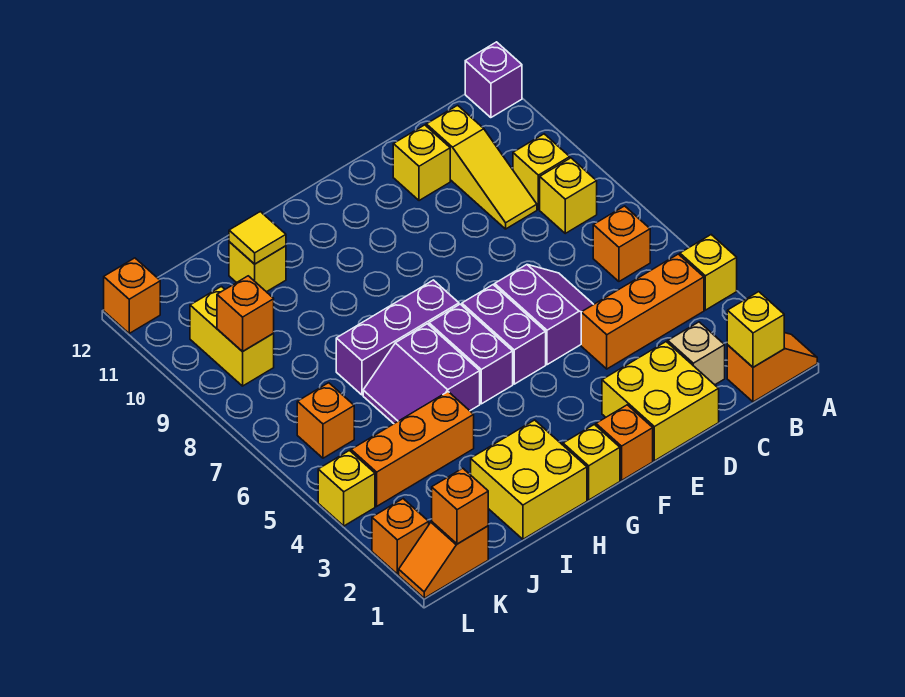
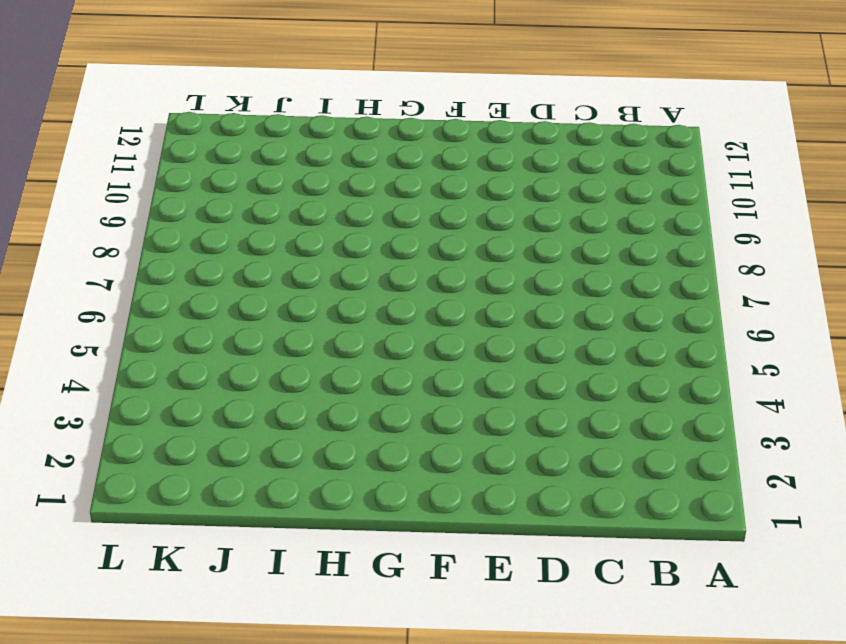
none -> orange 1x2 slope [727,333,817,402]
none -> yellow 1x1 brick [680,235,737,310]
none -> purple 1x1 brick [465,42,522,118]
none -> orange 1x3 brick [581,254,704,369]

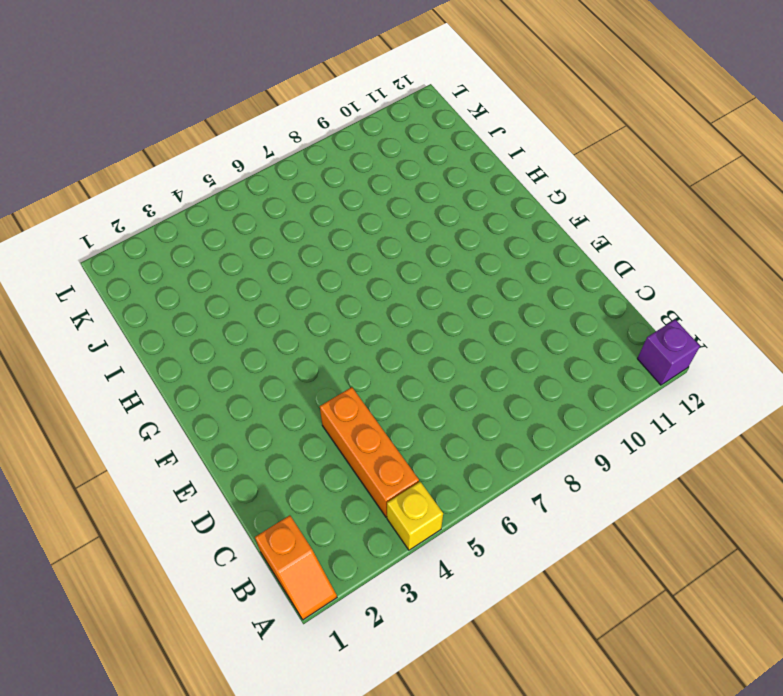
none -> orange 1x1 brick [593,206,650,281]
none -> yellow 1x1 brick [540,158,597,233]
none -> yellow 1x1 brick [513,134,570,209]
none -> tan 1x1 brick [668,322,725,385]

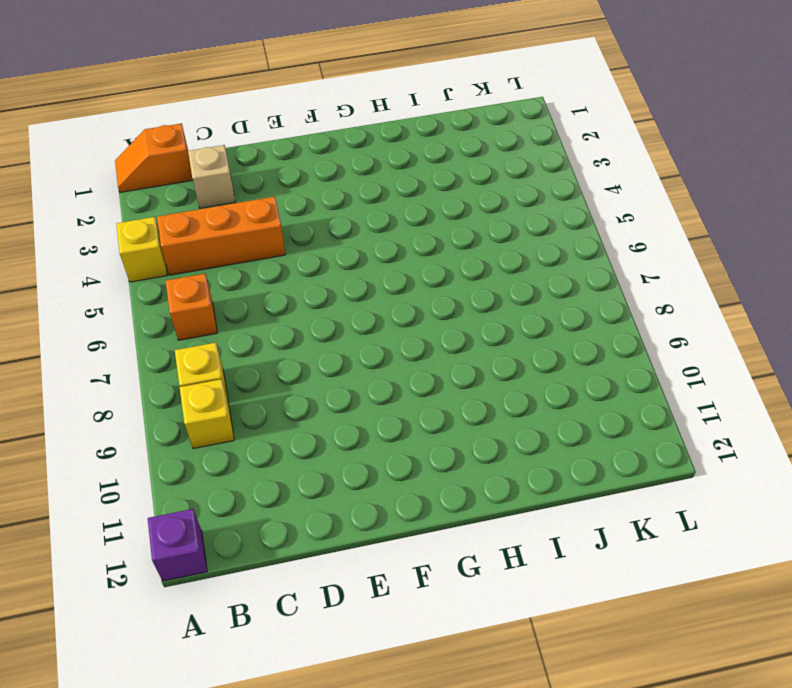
none -> yellow 1x3 slope [426,105,537,229]
none -> yellow 2x2 brick [602,342,719,461]
none -> purple 2x2 slope [495,265,594,365]
none -> yellow 1x1 brick [393,125,450,201]

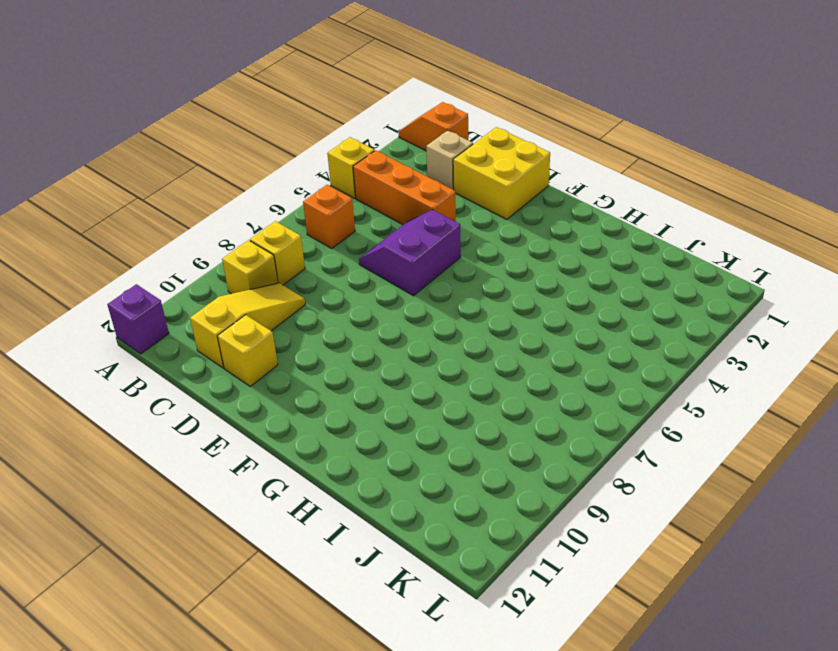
none -> orange 1x1 brick [596,405,653,480]
none -> purple 1x2 brick [462,285,546,384]
none -> yellow 1x1 brick [563,425,620,500]
none -> purple 1x2 brick [429,304,513,404]

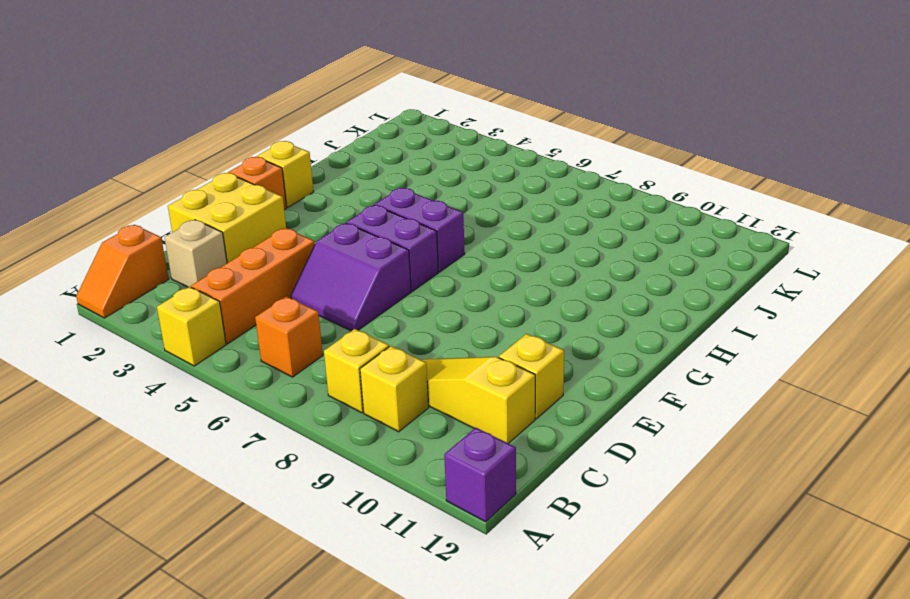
none -> purple 1x3 brick [336,280,459,395]
none -> yellow 2x2 brick [471,420,587,539]
none -> purple 2x2 slope [363,324,480,424]
none -> orange 1x3 brick [351,392,474,506]

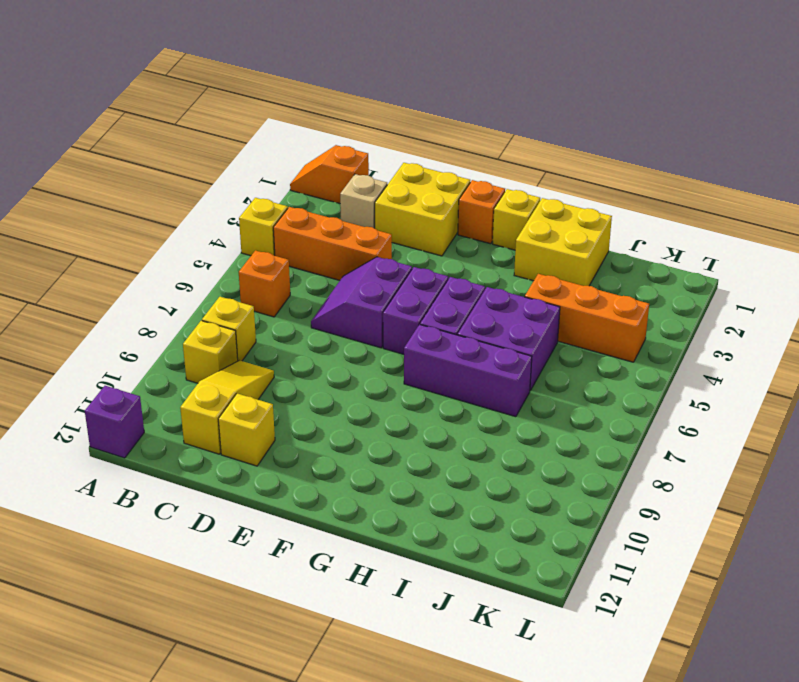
purple 2x2 brick [458,287,560,390] -> purple 2x2 slope [363,324,480,424]
none -> yellow 1x1 brick [229,242,286,292]
none -> orange 1x2 slope [399,522,488,598]
none -> orange 1x1 brick [297,383,354,458]
none -> yellow 1x2 brick [190,287,274,386]

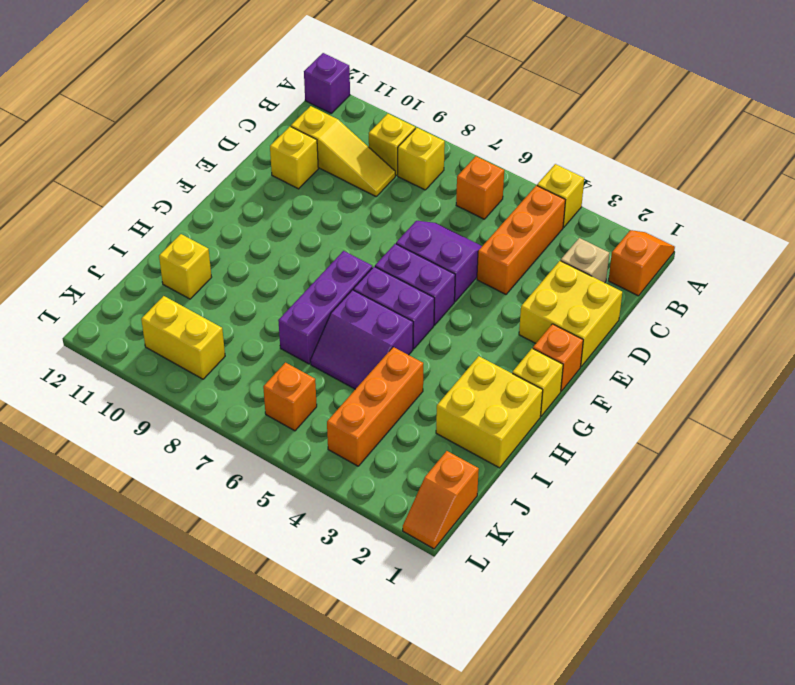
none -> orange 1x1 brick [372,499,429,574]
none -> yellow 1x1 brick [318,451,375,526]
none -> orange 1x1 brick [104,258,160,333]
none -> yellow 1x1 brick [727,292,784,367]

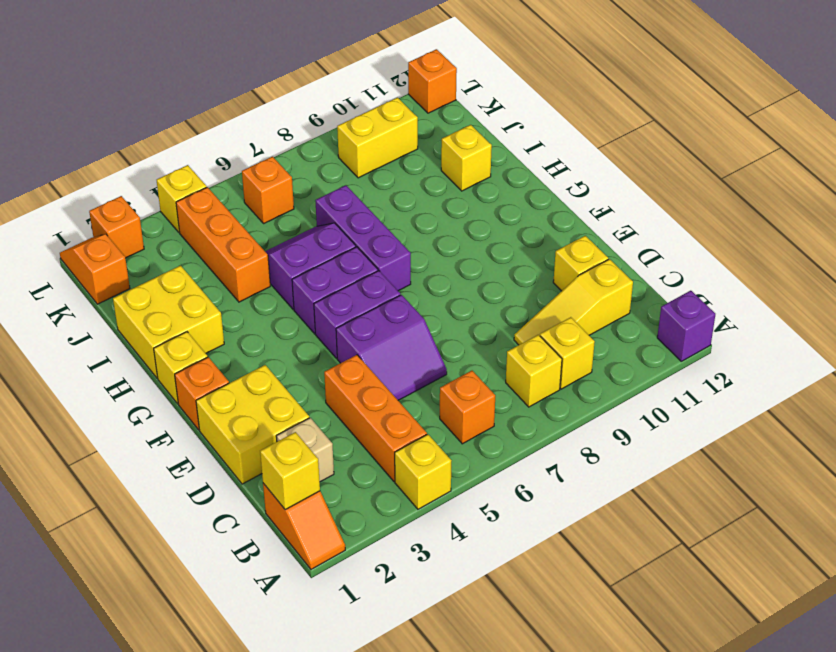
none -> yellow 1x1 tile [229,212,286,264]
none -> orange 1x1 brick [432,468,488,544]
none -> orange 1x1 brick [217,276,274,352]

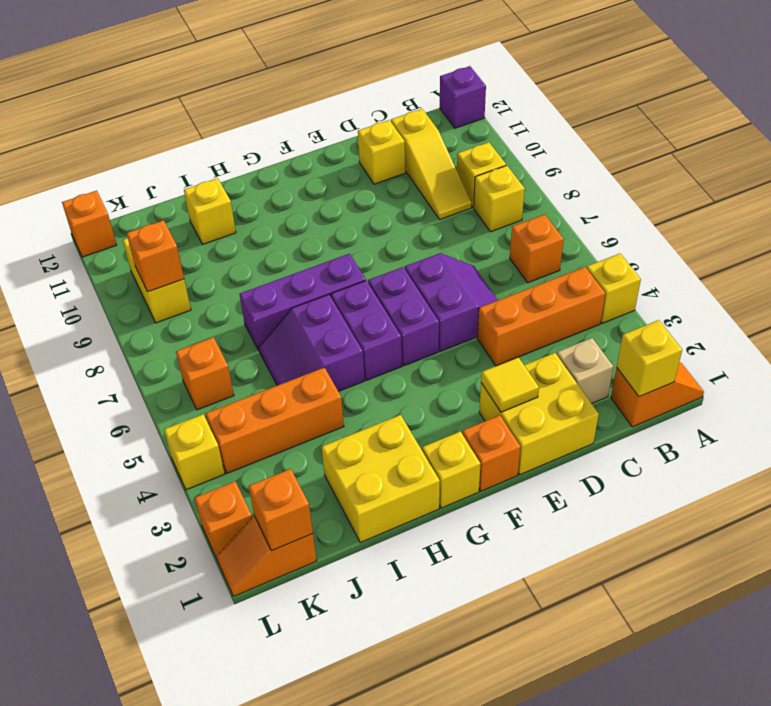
yellow 1x1 tile [481,357,539,412] -> yellow 1x1 tile moved to [229,212,286,264]

